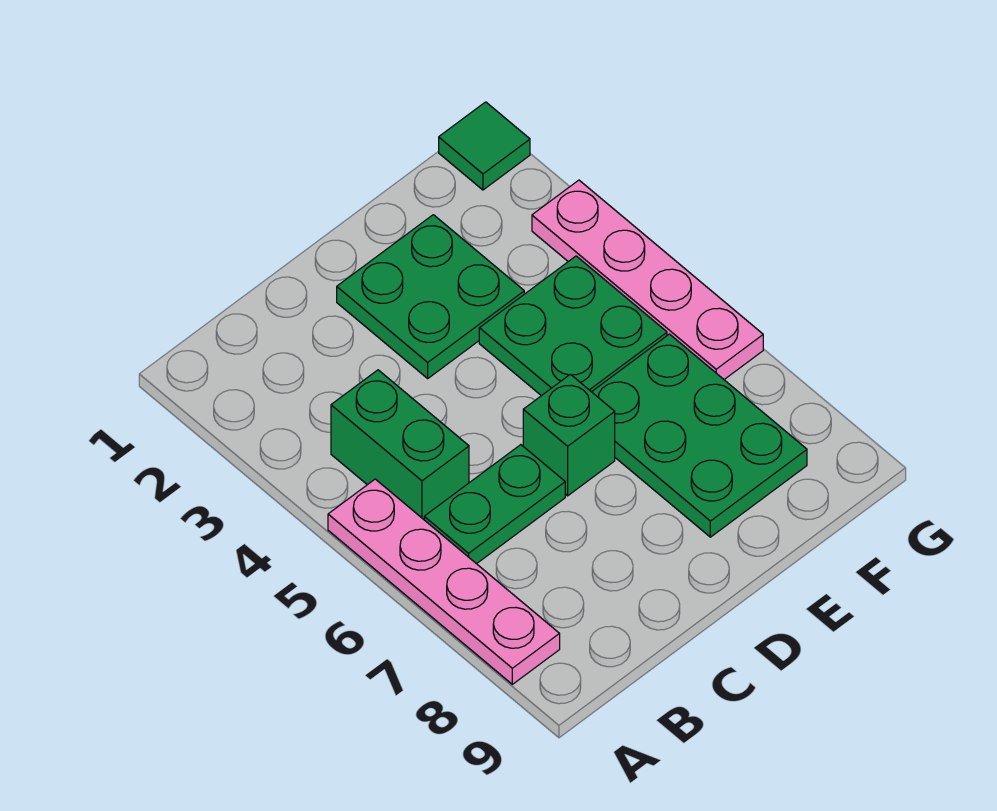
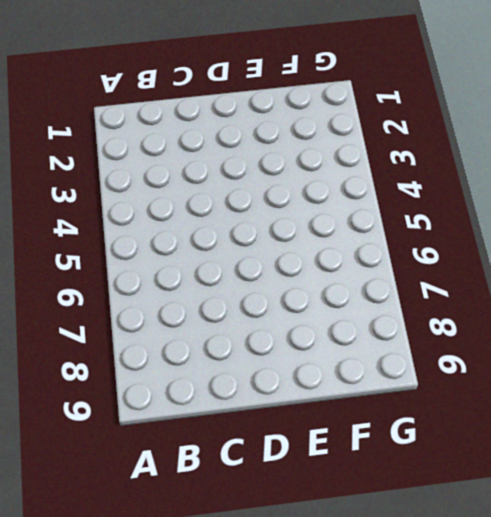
none -> pink 1x4 plate [328,479,560,684]
none -> green 1x2 brick [331,370,469,519]

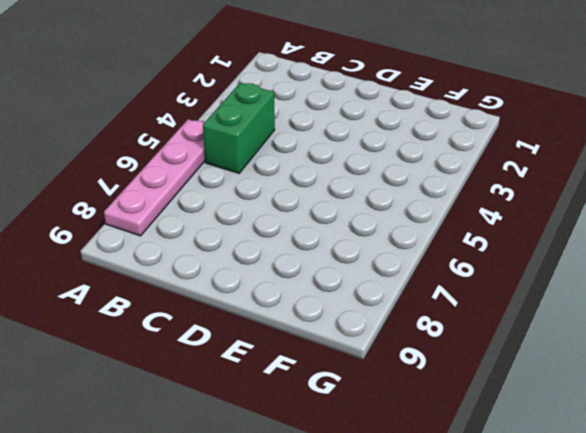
none -> green 1x2 plate [424,445,565,564]
none -> green 2x2 plate [337,215,524,378]

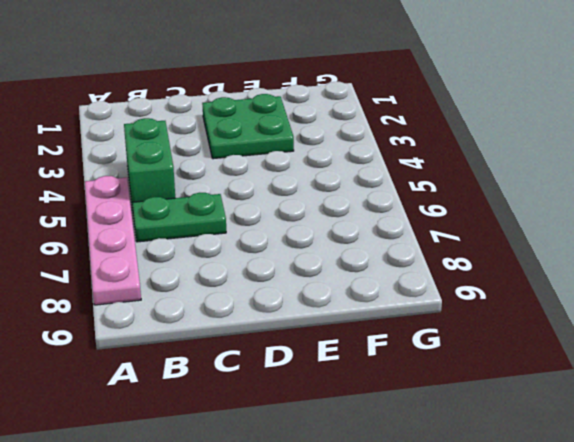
none -> green 1x1 brick [523,374,615,496]
none -> green 2x2 plate [479,256,667,396]

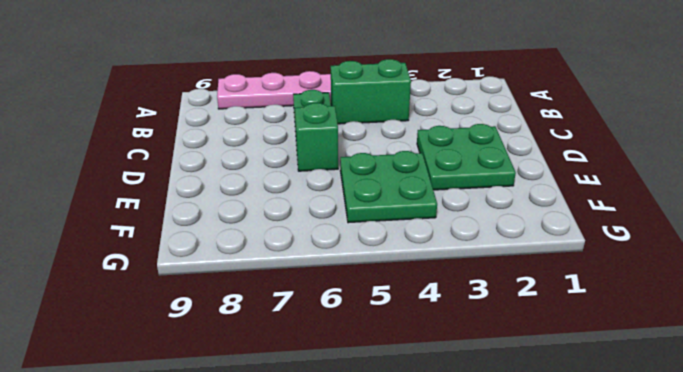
none -> green 2x3 plate [592,334,807,537]
none -> green 1x1 tile [439,102,530,190]

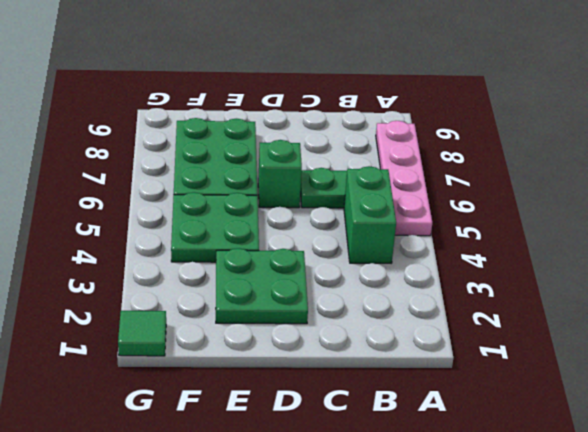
none -> pink 1x4 plate [532,180,763,379]

